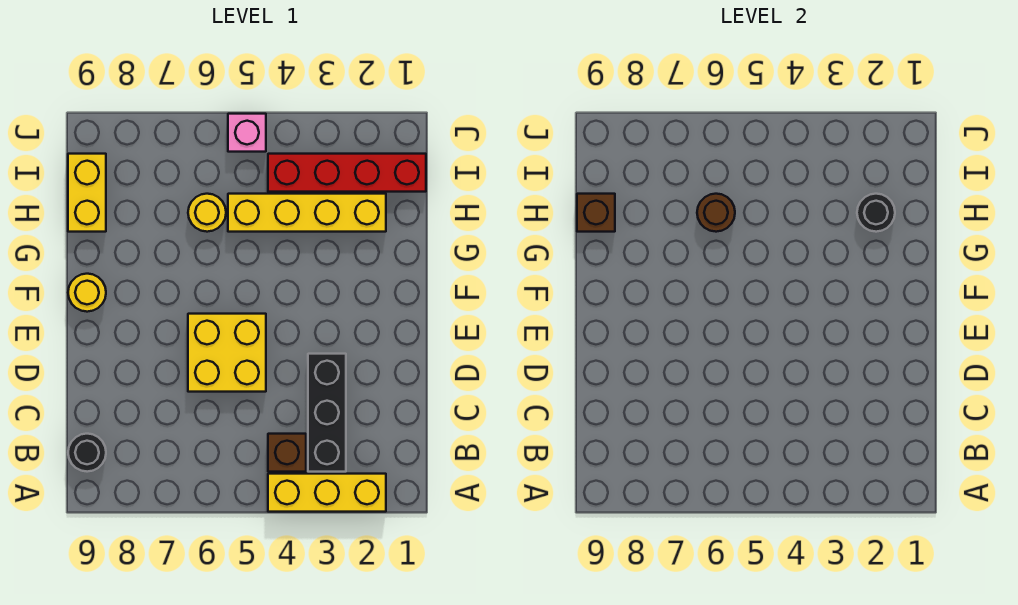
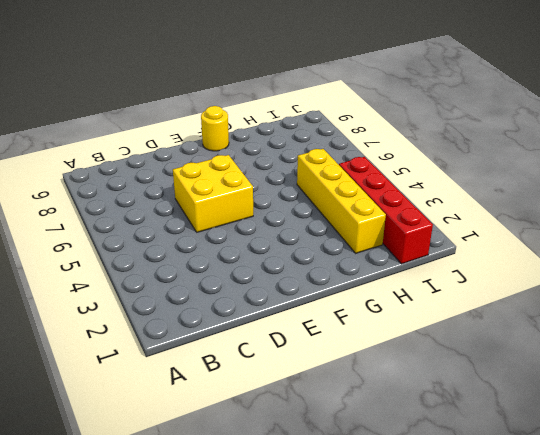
none -> yellow 1x3 brick [268,474,386,512]
none -> black 1x3 brick [308,354,346,472]
none -> brown 1x1 brick [268,434,306,472]

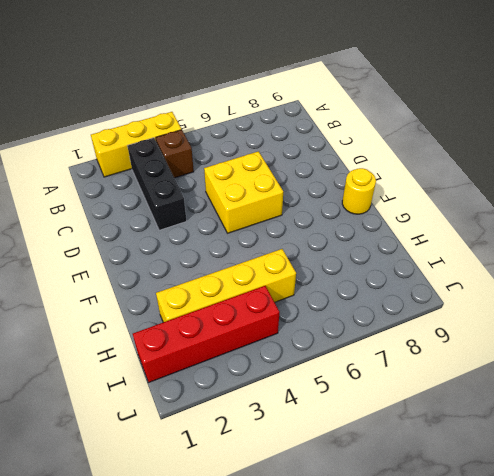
none -> black 1x1 round brick [68,434,106,472]
none -> yellow 1x1 round brick [188,194,226,232]
none -> yellow 1x2 brick [68,154,106,232]

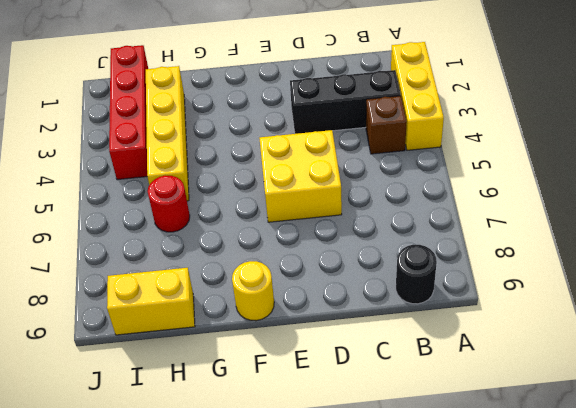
red 1x1 round brick [148,175,190,232] -> yellow 1x1 round brick [188,194,226,232]
none -> pink 1x1 brick [228,114,266,152]
none -> black 1x1 round brick [857,194,895,232]
none -> brown 1x1 round brick [697,194,735,232]

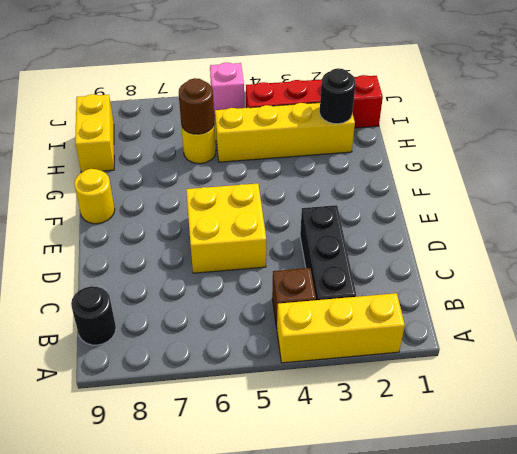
none -> brown 1x1 brick [577,194,615,232]

